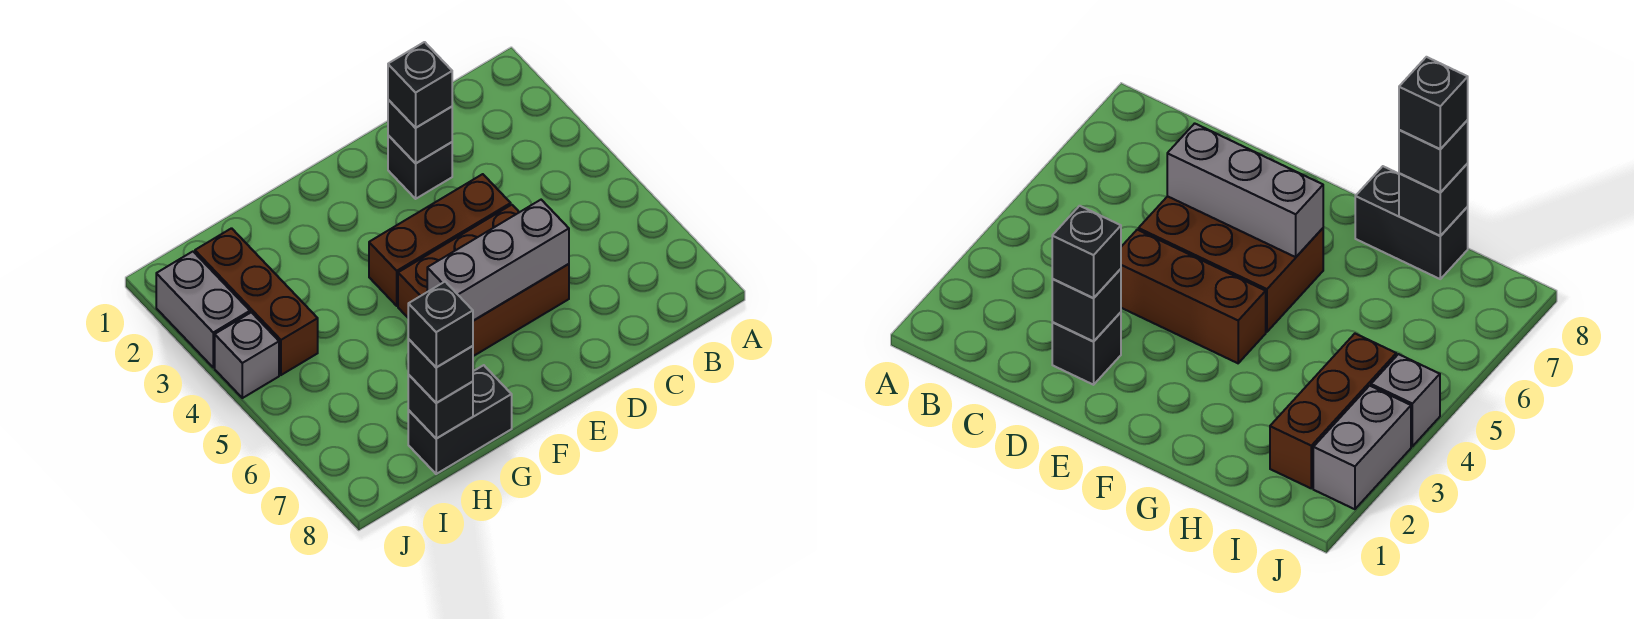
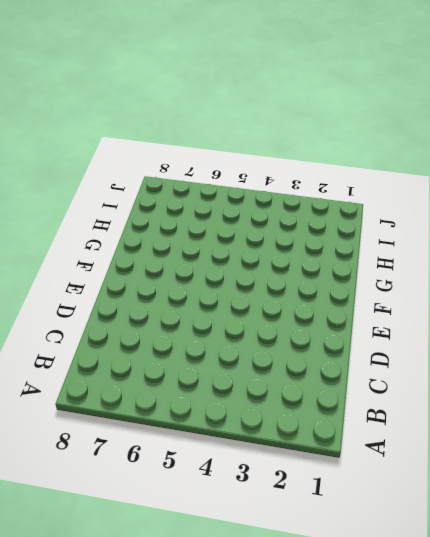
none -> black 1x1 brick [388,135,452,199]
none -> brown 1x3 brick [369,174,511,306]
none -> brown 2x3 brick [398,205,569,356]

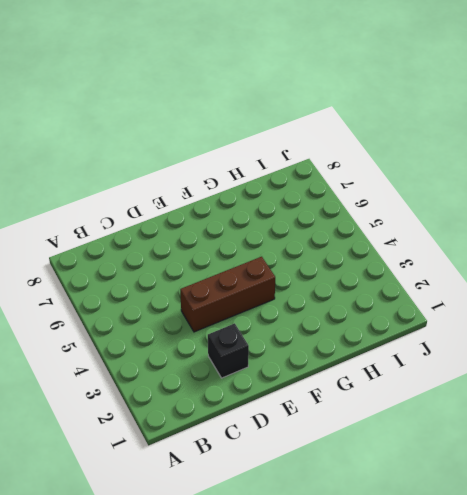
none -> brown 2x3 brick [398,205,569,356]
none -> black 1x2 brick [408,365,512,474]
none -> brown 1x3 brick [195,228,318,375]

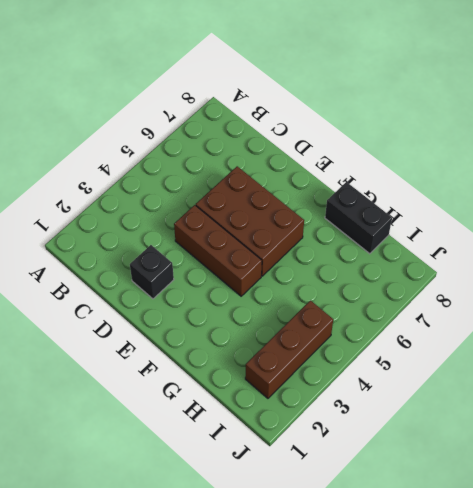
none -> grey 1x2 brick [156,252,250,368]
none -> grey 1x1 brick [215,312,279,398]
none -> black 1x1 brick [388,100,452,163]

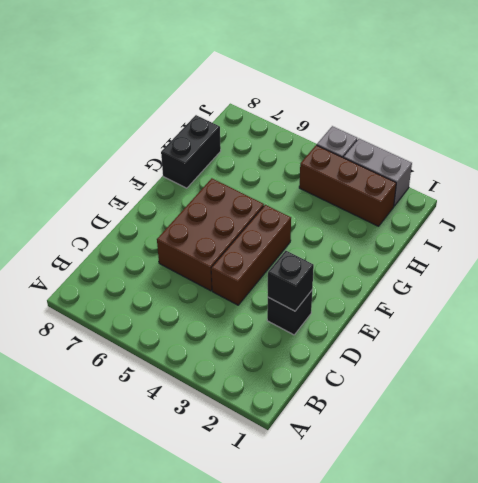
none -> grey 1x3 brick [427,200,569,321]
none -> black 1x1 brick [408,375,473,439]
none -> black 1x1 brick [388,42,452,128]

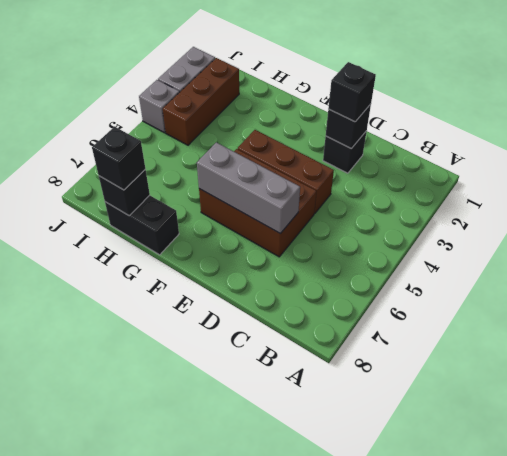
none -> black 1x1 brick [408,282,473,367]

